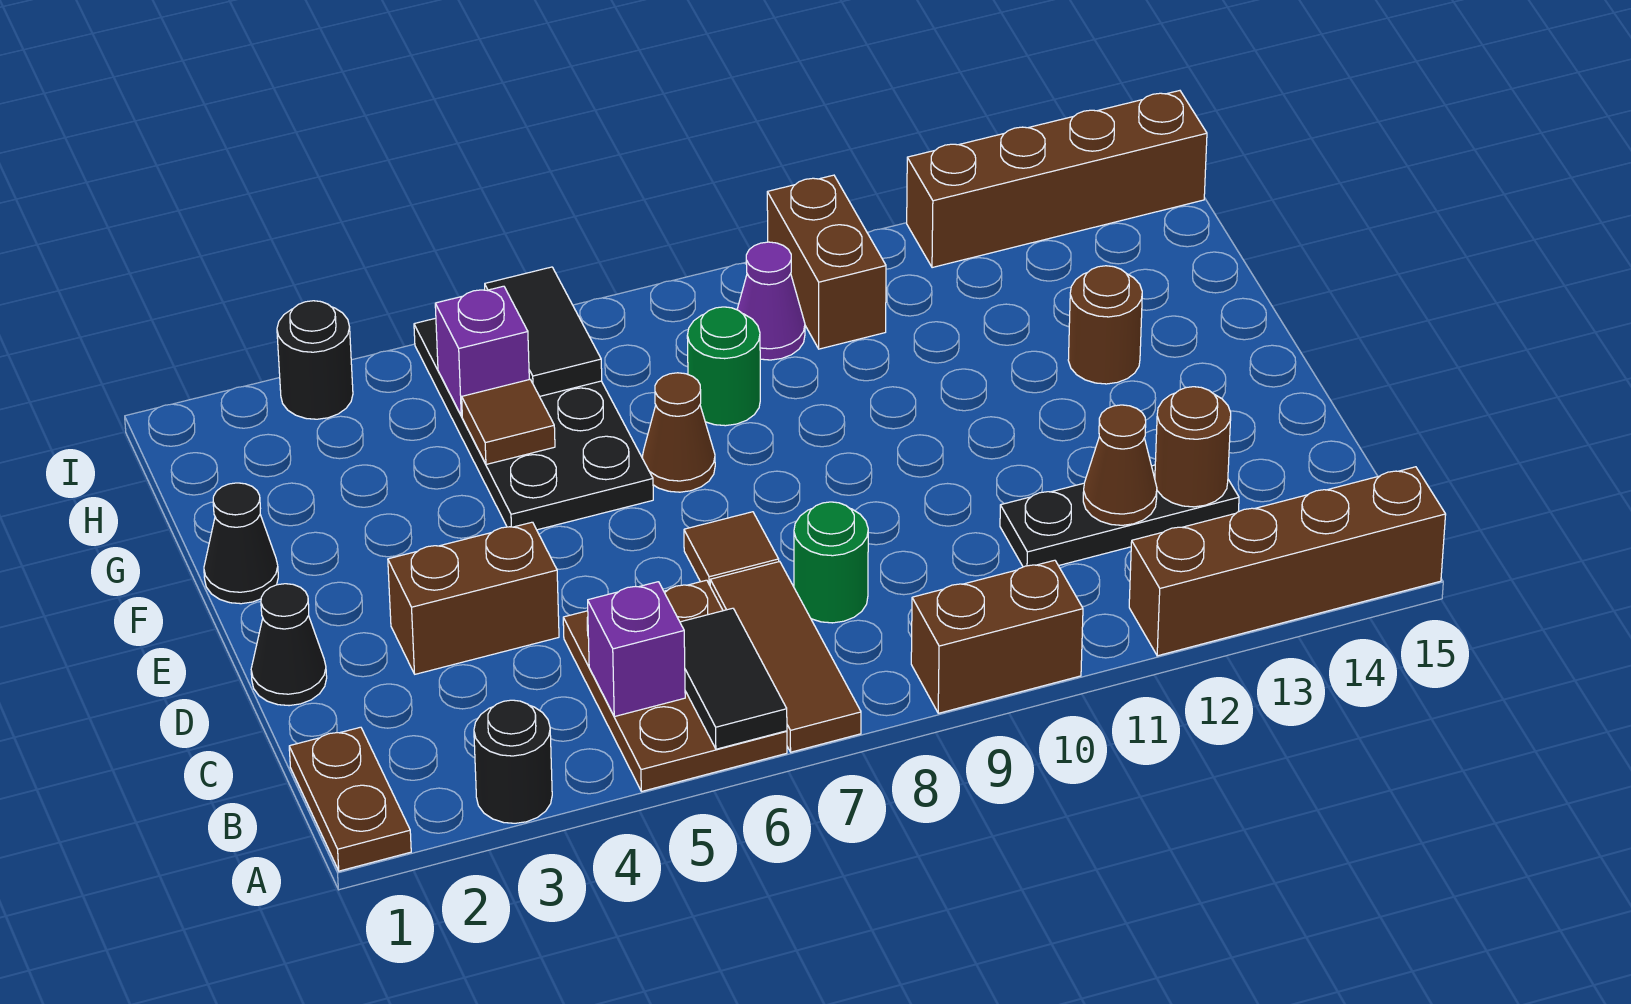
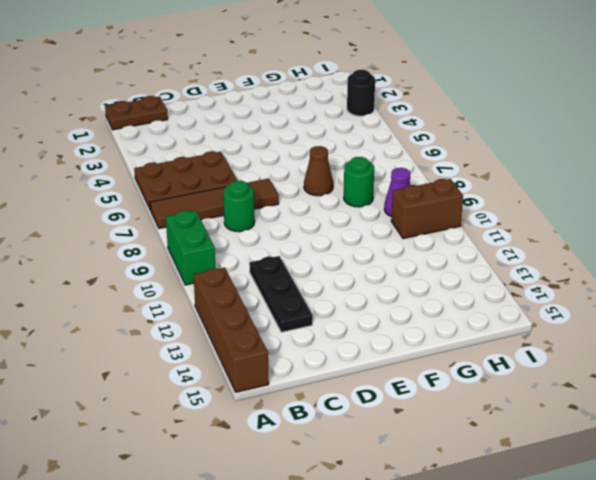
green 1x2 brick [166,211,215,285] -> brown 1x2 brick [911,560,1083,713]
none -> black 1x1 round brick [474,700,552,823]
none -> black 1x1 cone [251,584,327,706]
none -> brown 1x2 brick [388,522,559,674]

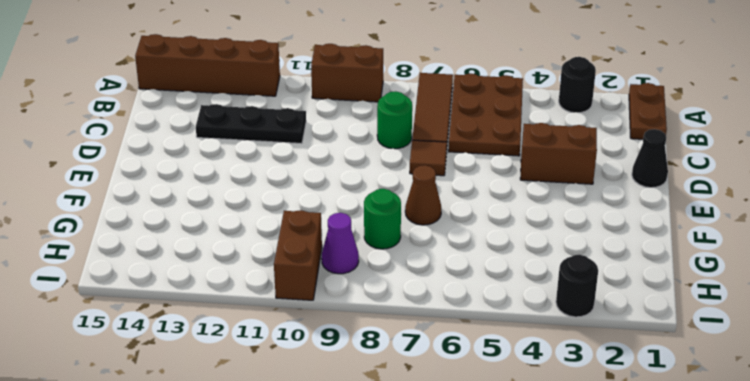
none -> black 1x1 cone [204,483,278,604]
none -> black 2x4 plate [414,318,653,530]
none -> brown 1x1 round brick [1068,266,1142,384]

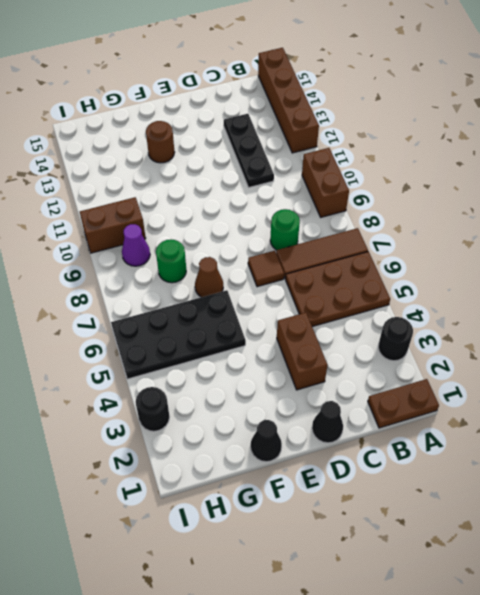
none -> brown 1x4 brick [907,91,1207,268]
none -> black 1x2 tile [680,608,787,749]
none -> purple 1x1 brick [588,582,685,717]

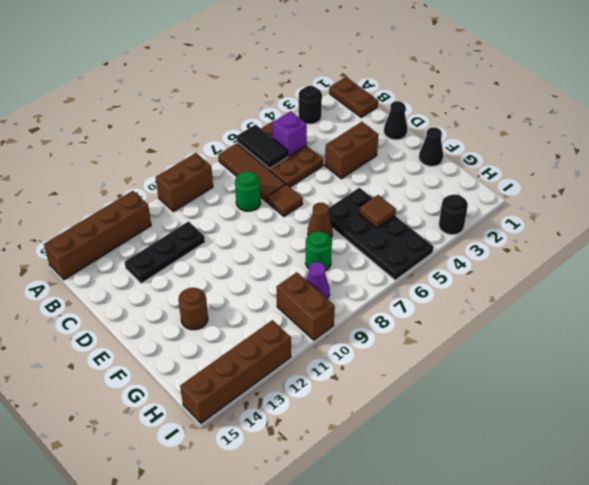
none -> brown 1x1 cone [1083,405,1157,525]
none -> brown 1x1 round brick [1155,387,1231,507]
none -> purple 1x1 brick [435,286,529,416]

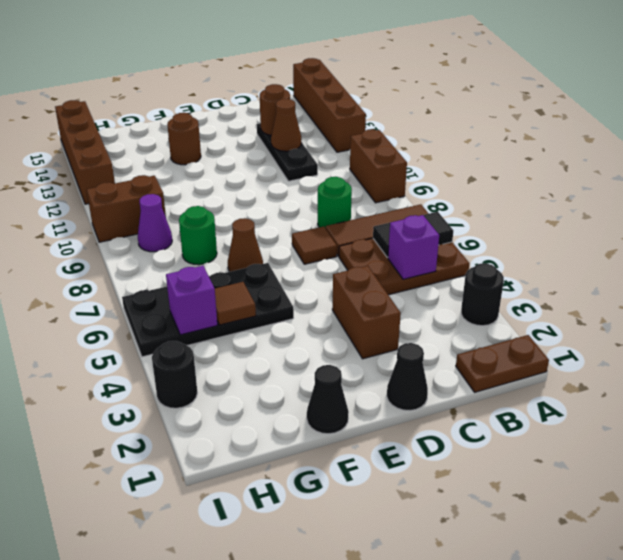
none -> black 1x2 tile [485,267,602,396]

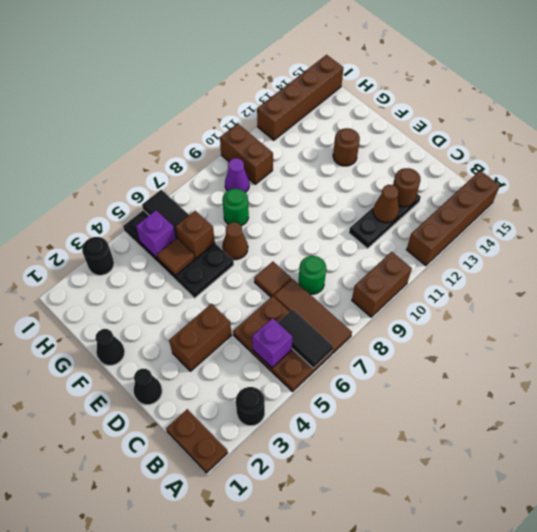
brown 1x1 brick [176,211,215,258] -> none

